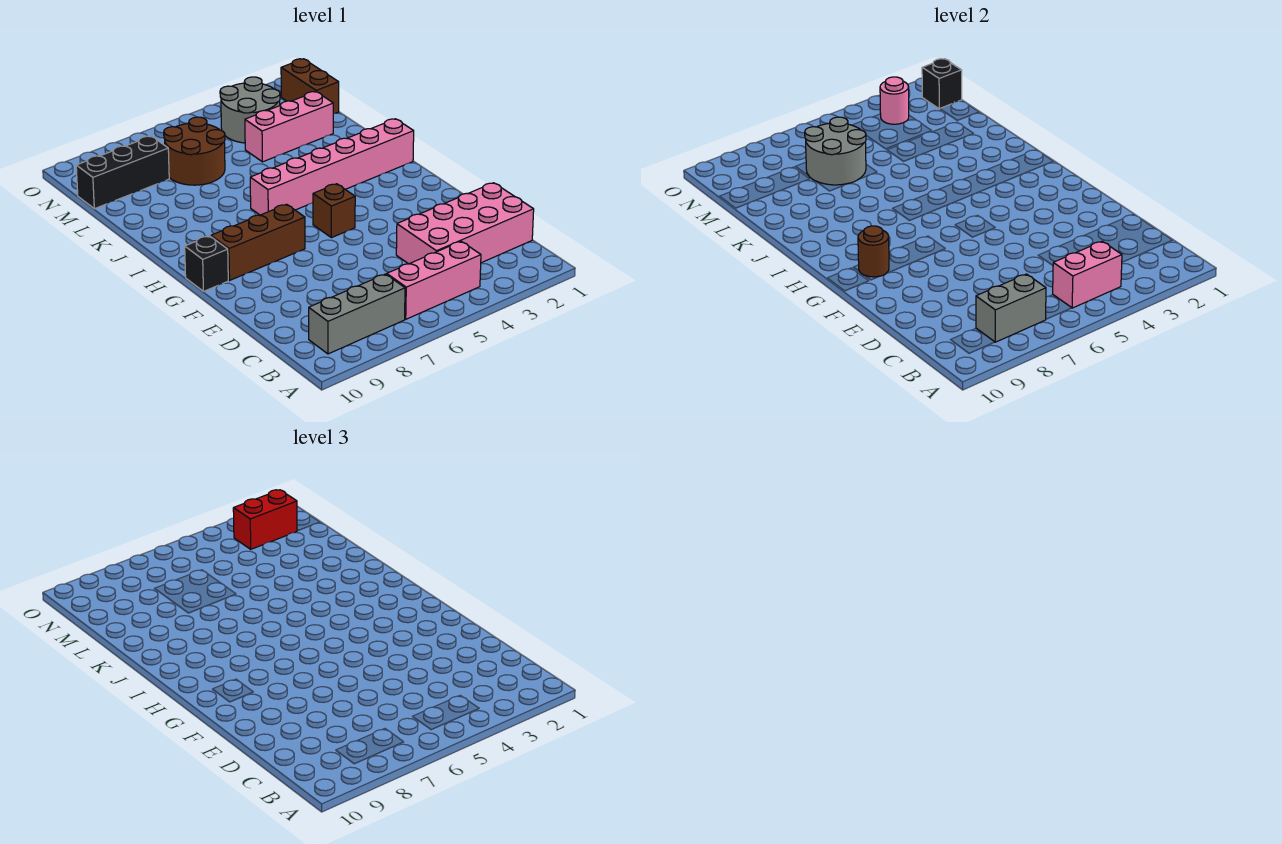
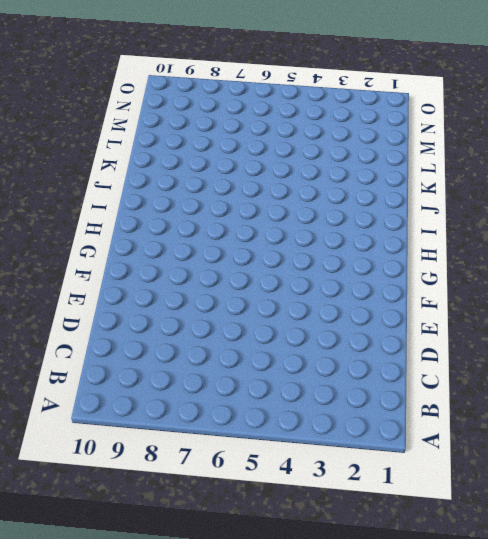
none -> pink 1x3 brick [387,241,481,319]
none -> grey 1x3 brick [309,274,405,354]
none -> pink 2x4 brick [396,183,534,264]

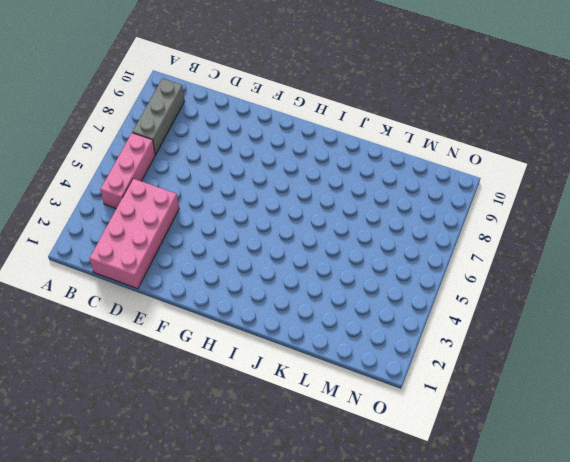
none -> brown 1x1 brick [313,184,355,238]
none -> brown 1x3 brick [211,204,305,280]
none -> black 1x1 brick [185,236,228,291]

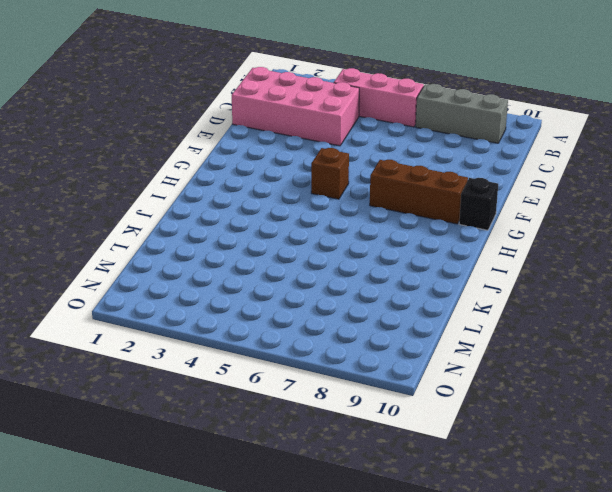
none -> pink 1x6 brick [250,119,414,215]
none -> pink 1x3 brick [245,92,333,162]
none -> brown 2x2 round brick [164,117,225,185]

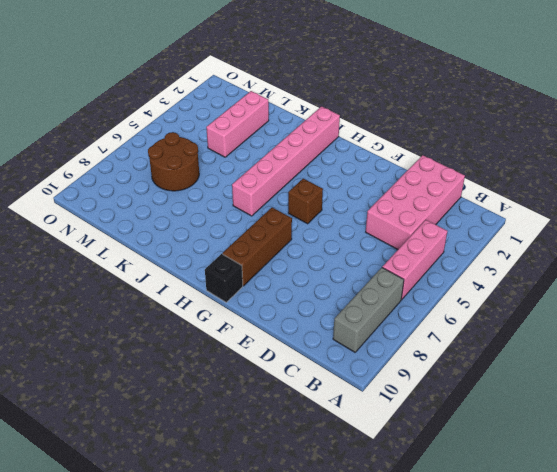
none -> brown 1x2 brick [281,59,339,114]
none -> grey 2x2 round brick [220,77,280,143]
none -> black 1x3 brick [76,136,169,209]

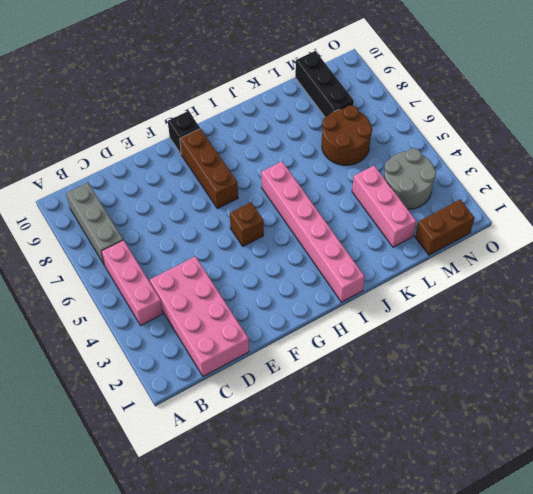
none -> pink 1x2 brick [1053,241,1122,308]
none -> grey 1x2 brick [976,274,1046,342]
none -> brown 1x1 round brick [858,226,889,277]

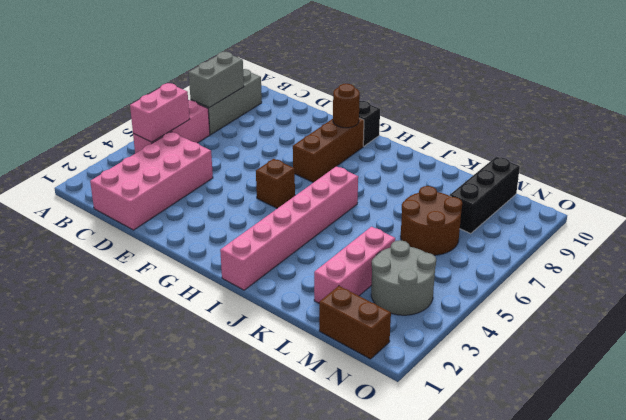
none -> grey 2x2 round brick [805,117,866,185]
none -> black 1x1 brick [922,59,962,109]
none -> pink 1x1 round brick [880,77,909,124]

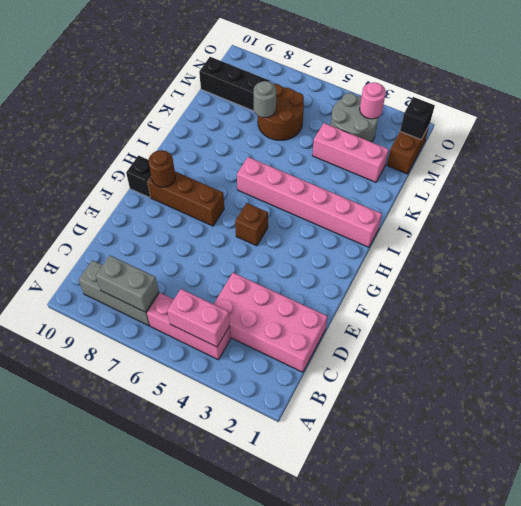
grey 1x1 round brick [254,81,276,117] -> grey 2x2 round brick [805,117,866,185]
none -> red 1x2 brick [233,490,297,549]

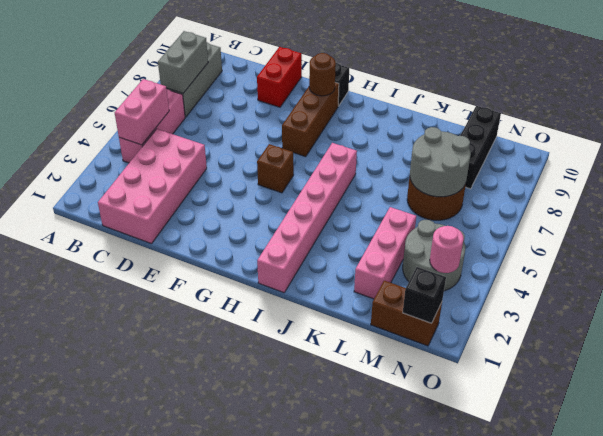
red 1x2 brick [257,47,302,107] -> red 1x2 brick moved to [233,490,297,549]

